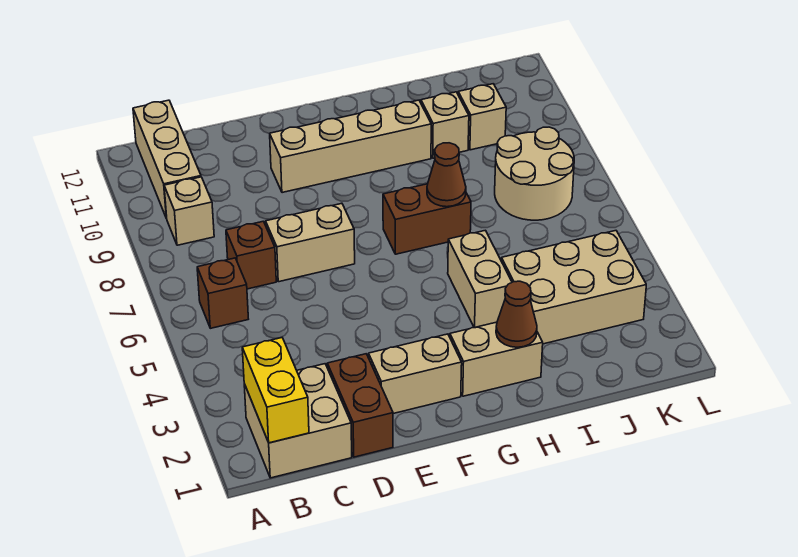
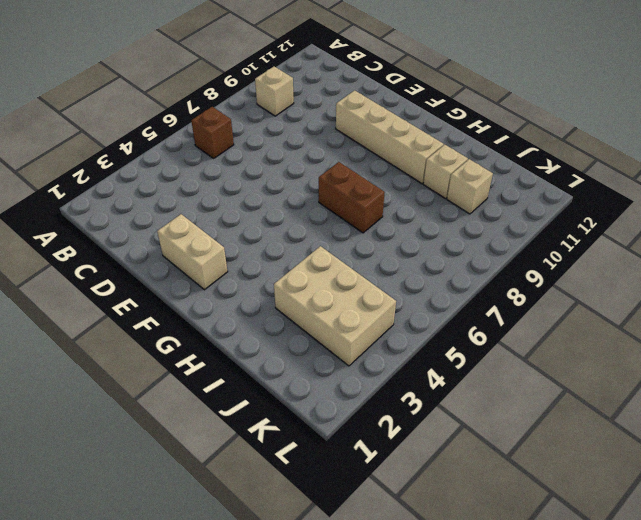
none -> tan 2x2 brick [244,364,352,478]
none -> tan 1x3 brick [133,100,201,218]
none -> brown 1x1 brick [226,221,276,289]

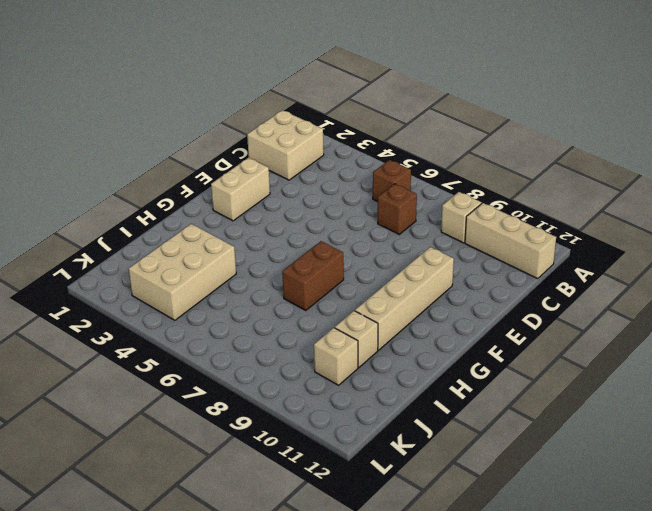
none -> brown 1x2 brick [327,354,393,457]
none -> tan 1x2 brick [266,203,355,282]
none -> tan 1x2 brick [450,322,543,396]

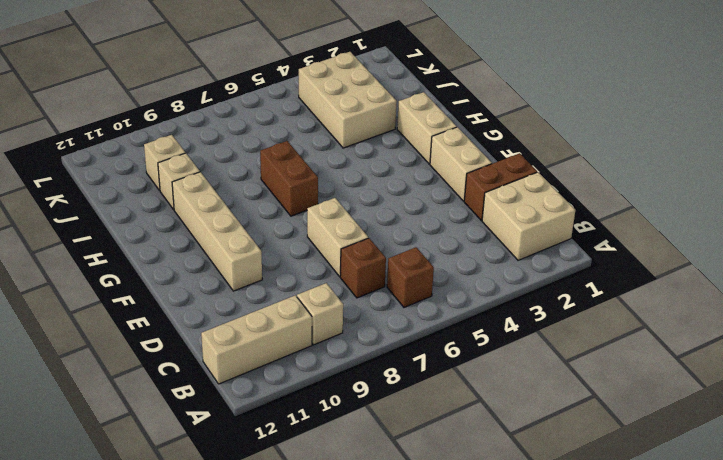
none -> tan 1x2 brick [448,230,512,328]
none -> tan 2x2 round brick [495,127,574,220]
none -> yellow 1x2 brick [242,338,309,443]

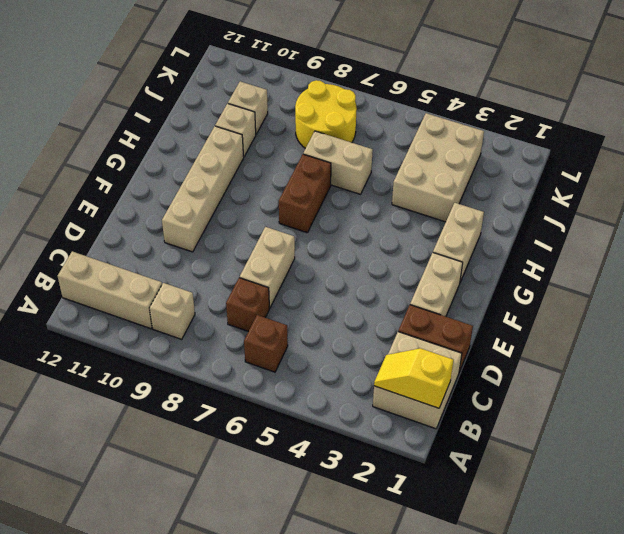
yellow 1x2 slope [374,348,453,408] -> yellow 1x2 brick [242,338,309,443]
tan 1x2 brick [303,131,373,194] -> tan 1x2 brick moved to [448,230,512,328]
yellow 2x2 round brick [295,80,357,148] -> tan 2x2 round brick [495,127,574,220]
none -> brown 1x1 cone [496,281,537,347]
none -> brown 1x1 cone [427,143,466,207]

